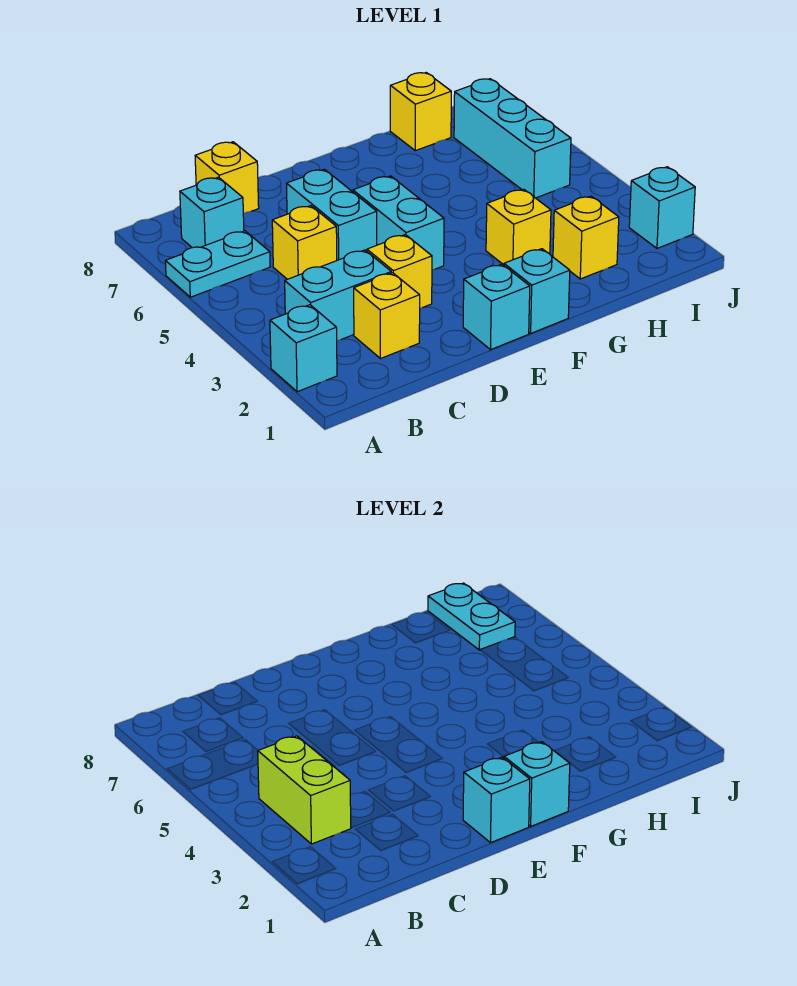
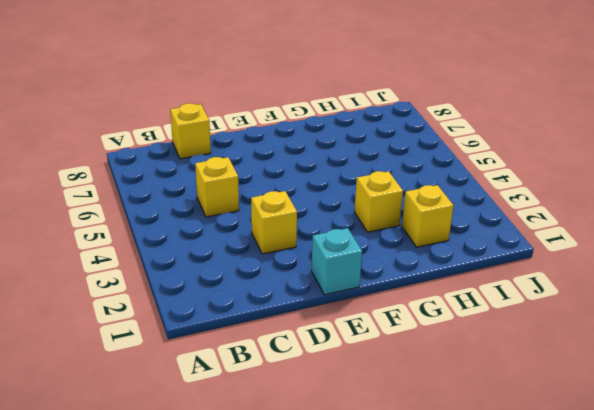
none -> cyan 1x1 brick [270,305,337,392]
none -> cyan 1x2 plate [165,231,270,297]
none -> cyan 1x2 brick [285,250,391,341]

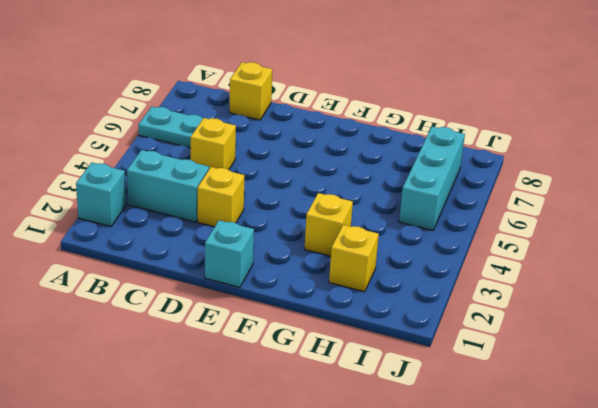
none -> cyan 1x1 brick [180,177,244,248]
none -> yellow 1x1 brick [354,273,420,359]
none -> cyan 1x2 brick [286,169,377,260]

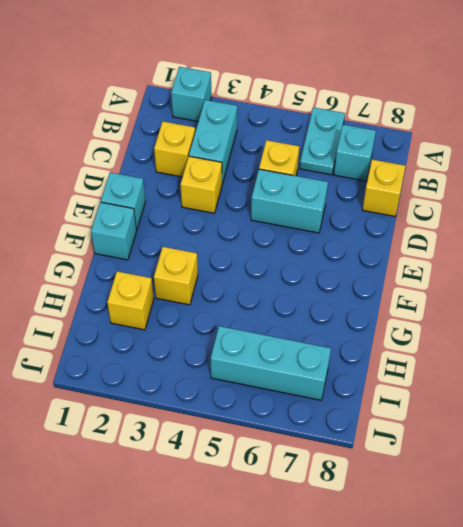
none -> cyan 1x2 brick [353,176,444,270]
none -> yellow 1x1 brick [390,73,451,151]
none -> cyan 1x1 brick [629,167,695,248]

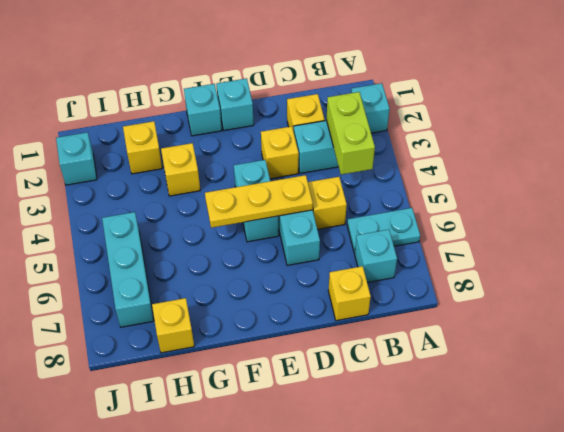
yellow 1x3 plate [205,175,313,228] -> none
none -> cyan 1x1 brick [463,757,530,843]
none -> cyan 1x1 brick [504,742,570,826]
none -> cyan 1x2 plate [428,583,515,650]

